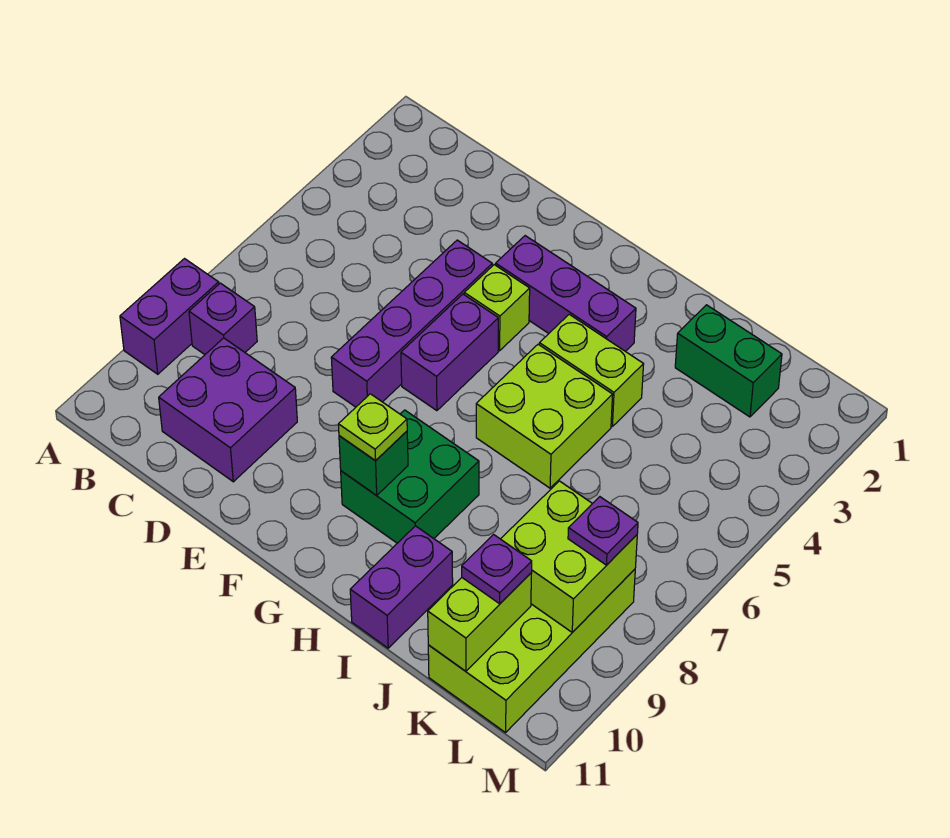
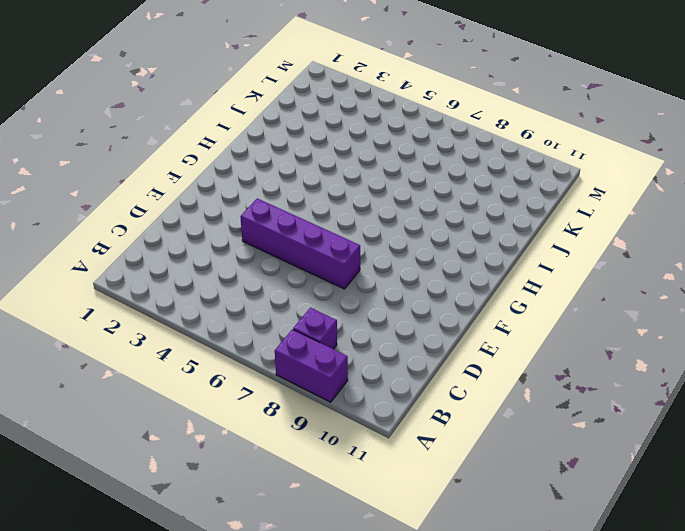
none -> purple 2x2 brick [159,338,297,482]
none -> purple 1x3 brick [496,236,636,351]
none -> lime 1x1 brick [464,265,530,351]

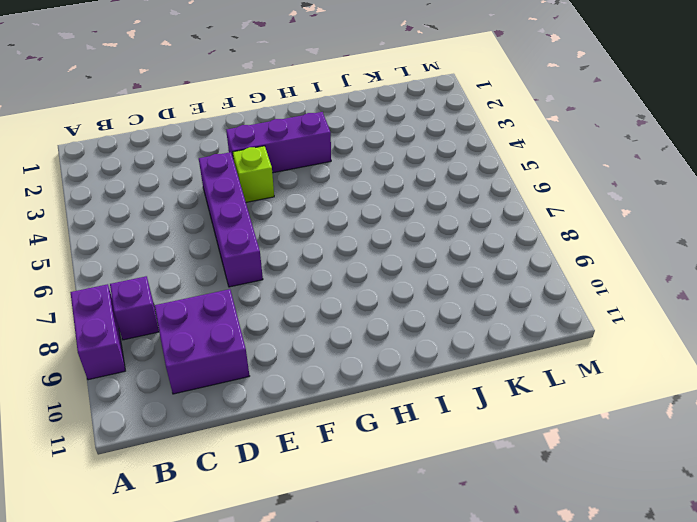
none -> purple 1x2 brick [401,294,498,411]
none -> green 2x2 brick [341,410,479,543]
none -> lime 1x2 brick [539,314,644,426]

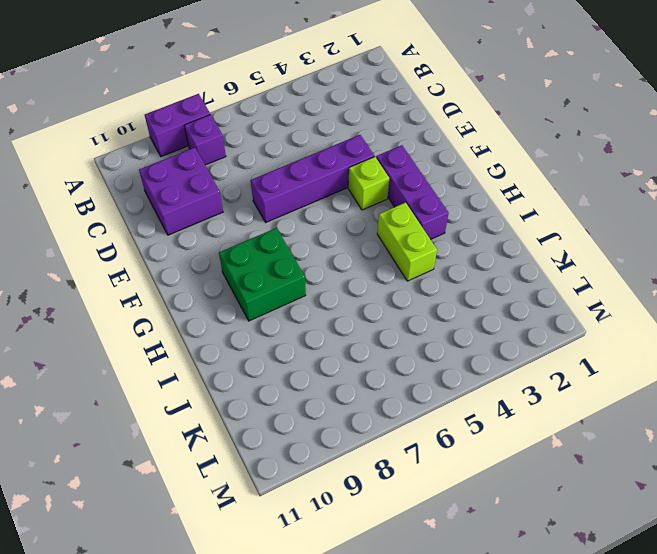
none -> purple 1x2 brick [401,294,498,411]
none -> lime 2x2 brick [476,344,613,488]
none -> purple 1x2 brick [350,526,453,648]

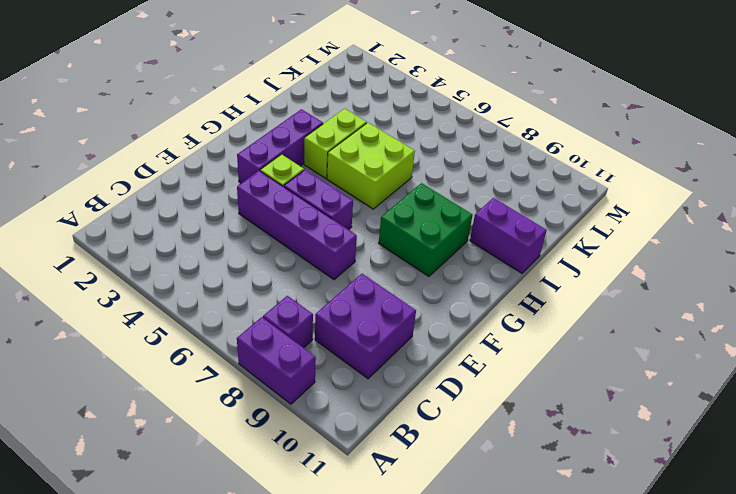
none -> green 1x2 brick [675,305,782,417]
none -> lime 2x4 brick [428,569,635,733]
none -> green 1x1 brick [339,431,408,495]

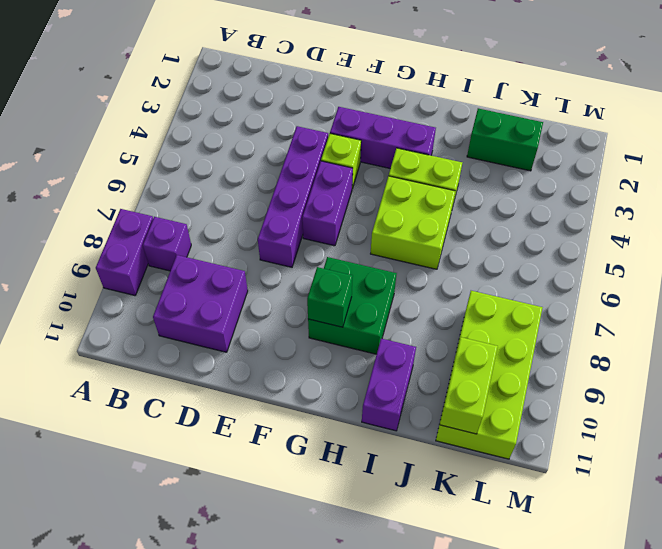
none -> lime 2x2 brick [501,481,637,632]
none -> lime 1x1 plate [338,394,407,461]
none -> purple 1x1 plate [462,535,532,604]

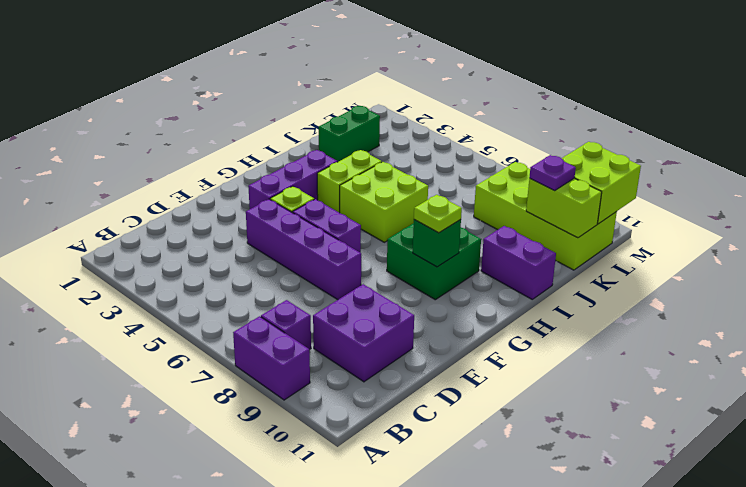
lime 2x2 brick [562,142,641,224] -> lime 2x2 brick moved to [501,481,637,632]
none -> purple 1x1 plate [568,497,638,565]

